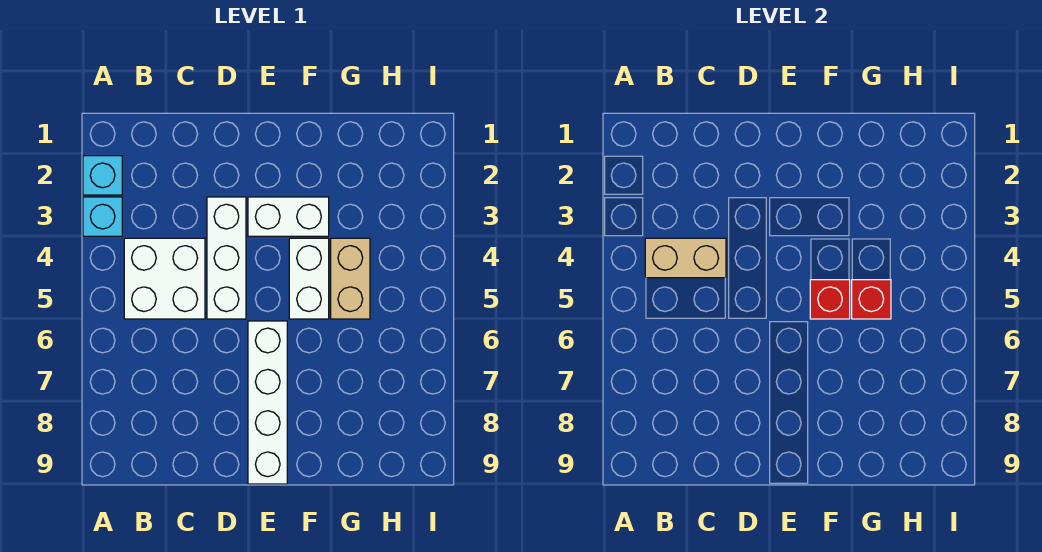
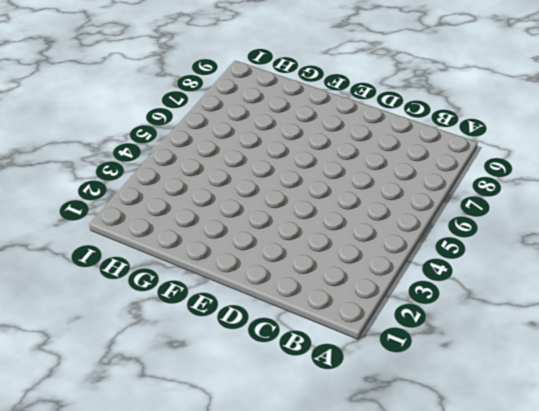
none -> cyan 1x1 brick [83,156,122,195]
none -> cyan 1x1 brick [83,197,122,236]

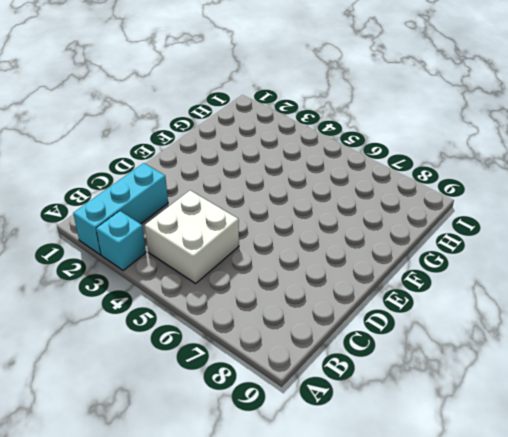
cyan 1x3 brick [73,163,168,255] -> cyan 1x1 brick [83,156,122,195]
none -> white 1x3 brick [207,197,246,319]
none -> white 1x2 brick [248,197,329,236]

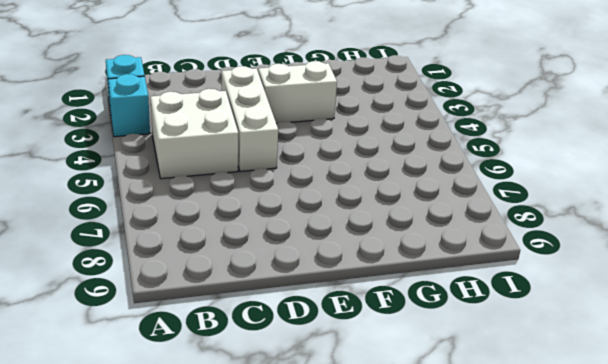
none -> white 1x4 brick [248,321,287,484]
none -> white 1x2 brick [289,238,329,319]

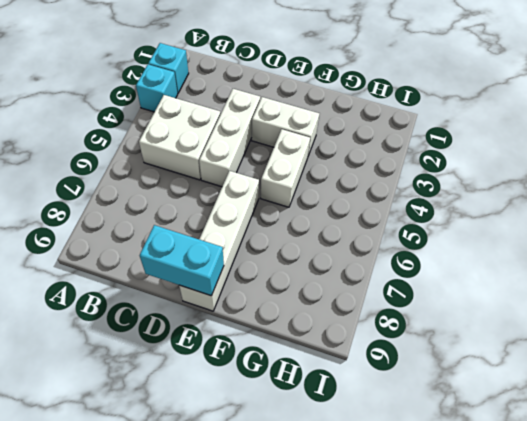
cyan 1x2 brick [140,225,224,296] -> none
none -> tan 1x2 brick [331,238,370,319]
none -> tan 1x2 brick [645,238,726,278]

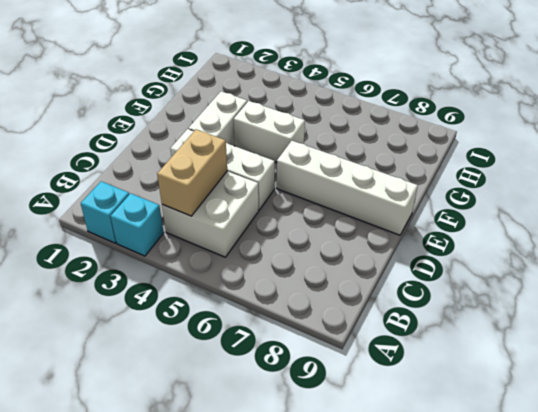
none -> tan 1x2 brick [331,238,370,319]
none -> red 1x1 brick [810,280,850,319]

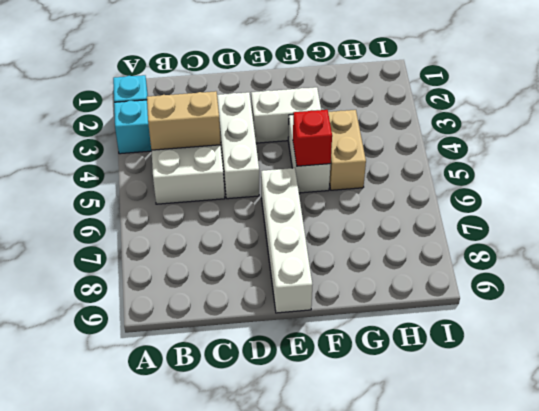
none -> red 1x1 brick [852,280,891,319]

